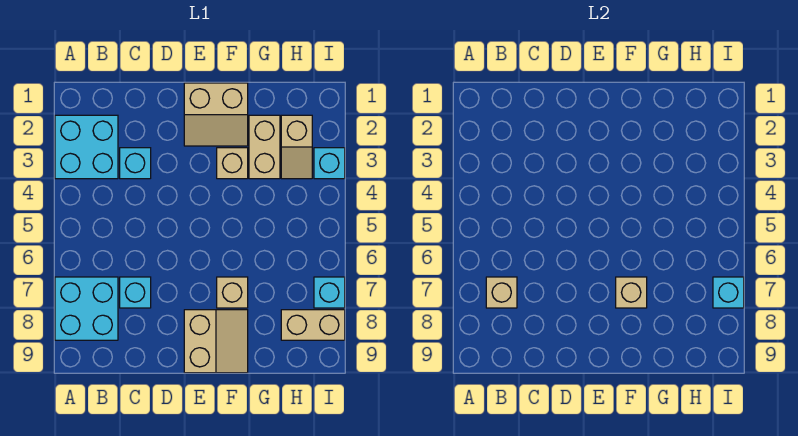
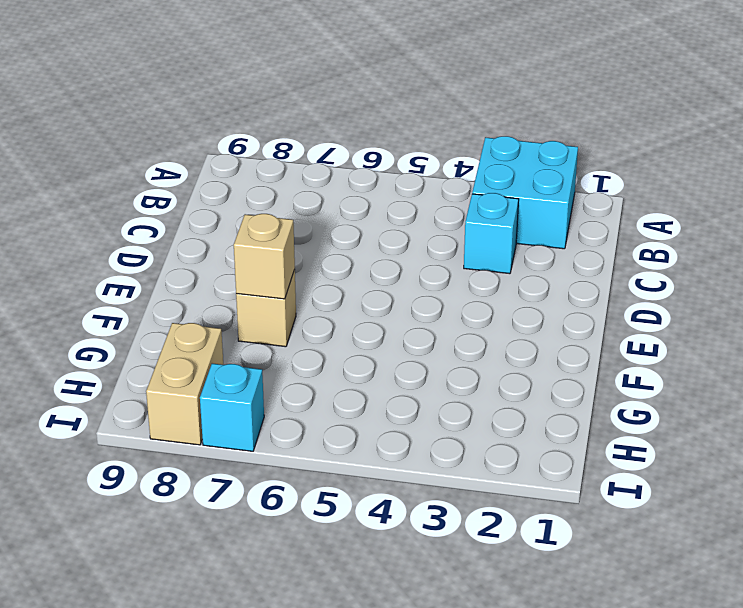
none -> cyan 2x2 brick [55,277,118,340]
none -> cyan 1x1 brick [120,277,151,308]
none -> tan 2x2 slope [184,83,248,146]

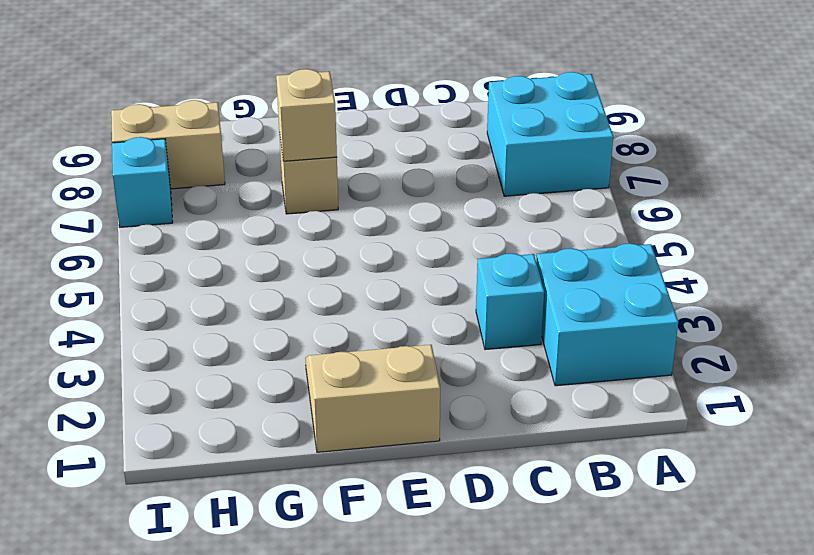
none -> cyan 1x1 brick [120,277,151,308]
none -> tan 2x2 slope [184,310,248,373]
none -> tan 1x1 brick [217,148,248,179]

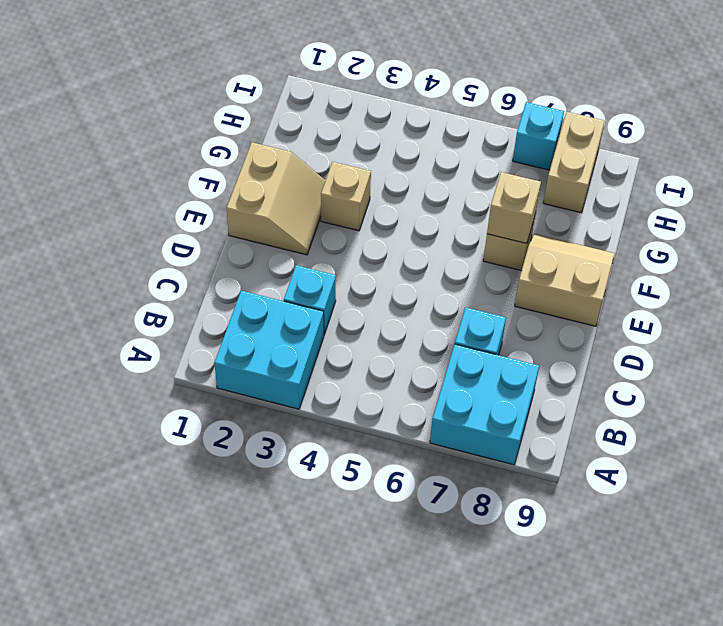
none -> tan 1x2 brick [249,115,280,179]
none -> tan 1x2 slope [281,115,312,179]
none -> cyan 1x1 brick [314,148,345,179]

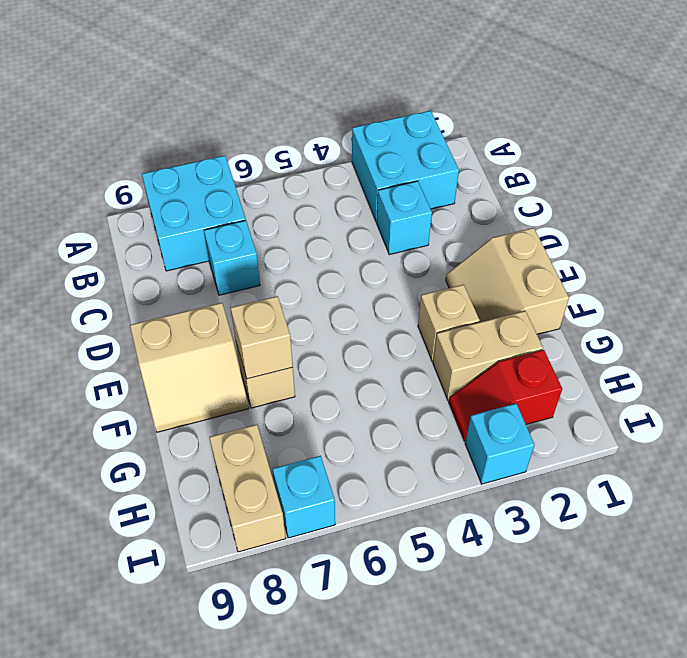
red 1x2 slope [449,350,562,441] -> tan 1x2 slope [281,115,312,179]
none -> tan 1x1 brick [486,277,517,308]
none -> cyan 1x1 brick [713,277,744,308]

